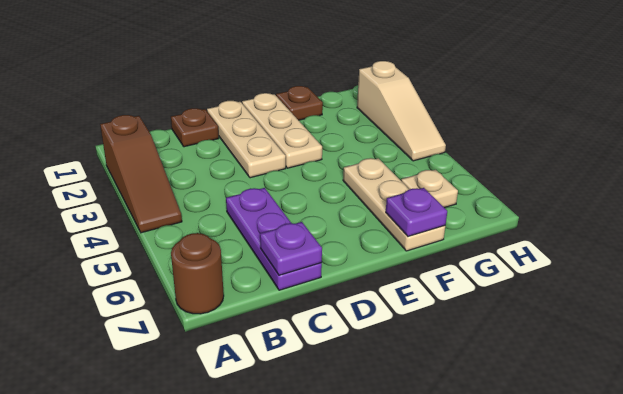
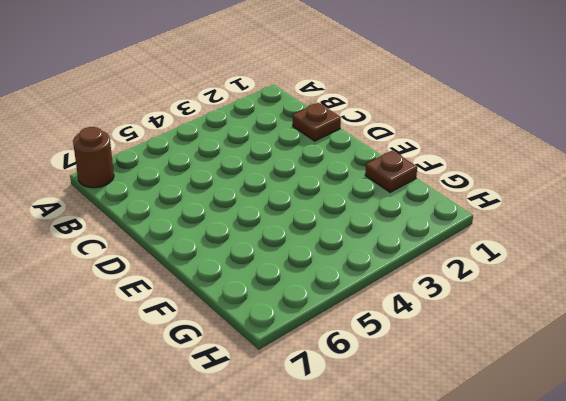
none -> brown 1x3 slope [100,115,182,233]
none -> purple 1x3 plate [226,188,322,290]
none -> tan 1x3 plate [207,101,286,178]

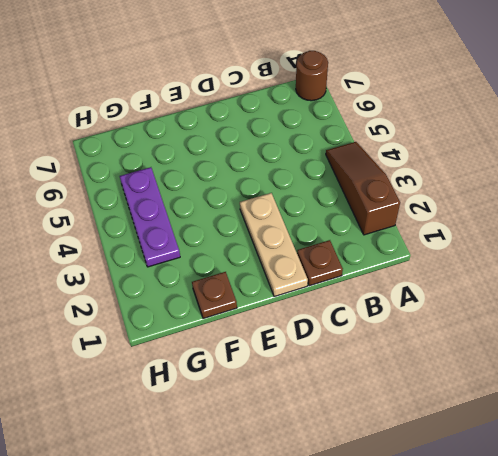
purple 1x3 plate [120,167,180,267] -> purple 1x3 plate moved to [226,188,322,290]
none -> tan 1x3 plate [242,93,322,168]
none -> tan 1x3 plate [343,158,445,251]
none -> tan 1x1 plate [401,170,458,208]

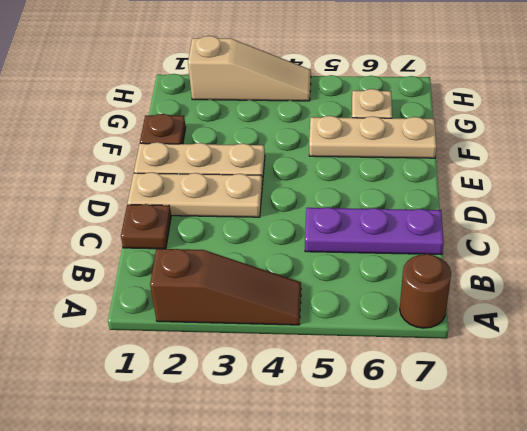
none -> purple 1x1 plate [260,222,322,275]
none -> purple 1x1 plate [386,188,447,237]

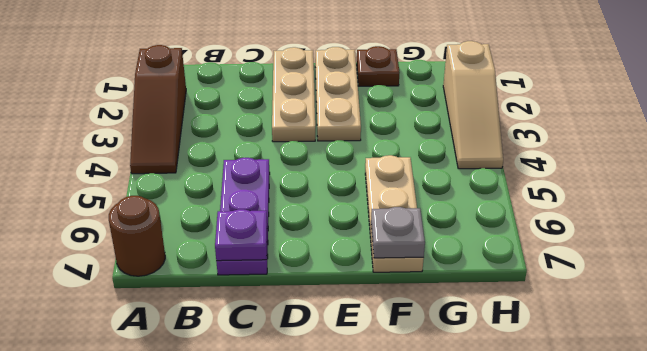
grey 1x1 plate [371,207,425,258] -> purple 1x1 plate [386,188,447,237]
none -> brown 1x1 plate [171,108,219,147]
none -> tan 1x1 plate [401,170,458,208]

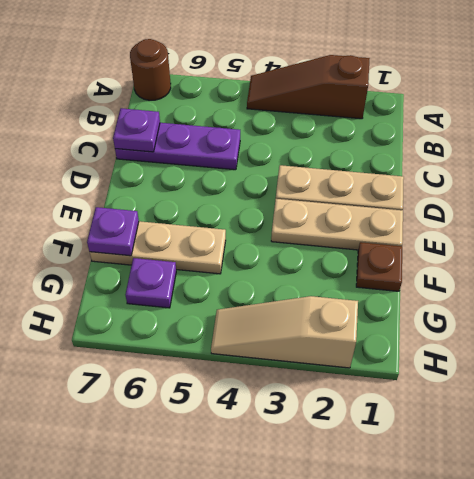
purple 1x1 plate [125,258,176,308] -> tan 1x1 plate [401,170,458,208]
none -> brown 1x1 plate [171,108,219,147]

